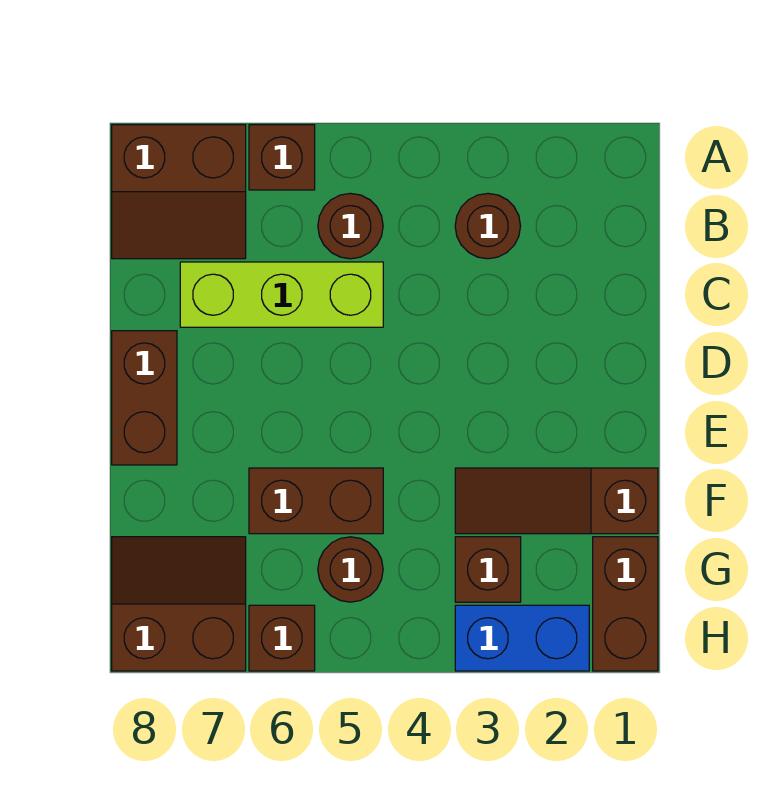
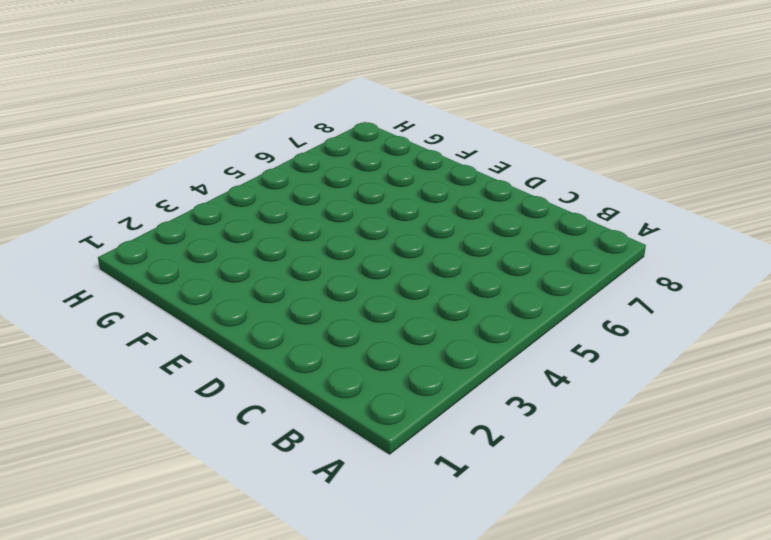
none -> brown 1x1 brick [249,125,315,190]
none -> brown 2x2 slope [112,125,246,259]
none -> brown 1x1 round brick [455,193,520,259]

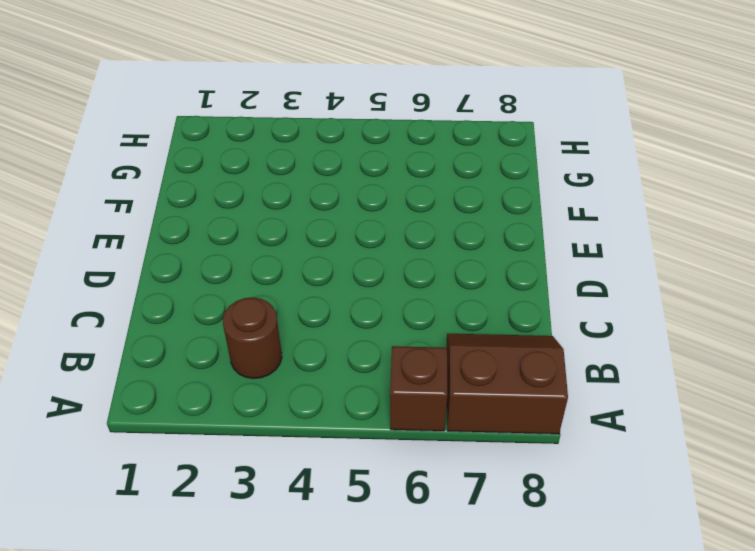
none -> brown 1x1 round brick [318,193,383,259]
none -> lime 1x3 brick [180,262,383,327]
none -> brown 1x2 brick [112,331,177,465]

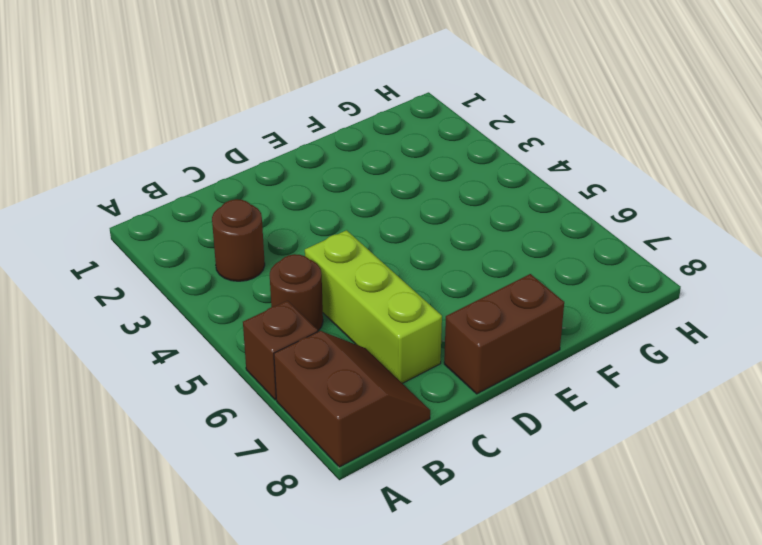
none -> brown 1x3 slope [455,468,658,534]
none -> brown 1x2 brick [249,468,383,534]
none -> brown 1x2 brick [593,537,658,671]

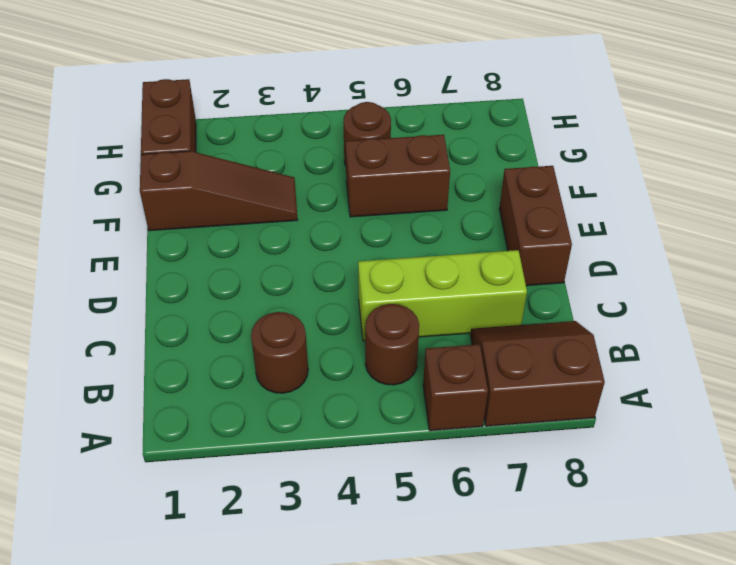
none -> brown 1x1 brick [455,537,521,602]
none -> brown 2x2 slope [112,537,246,671]
none -> blue 1x2 brick [455,605,589,671]

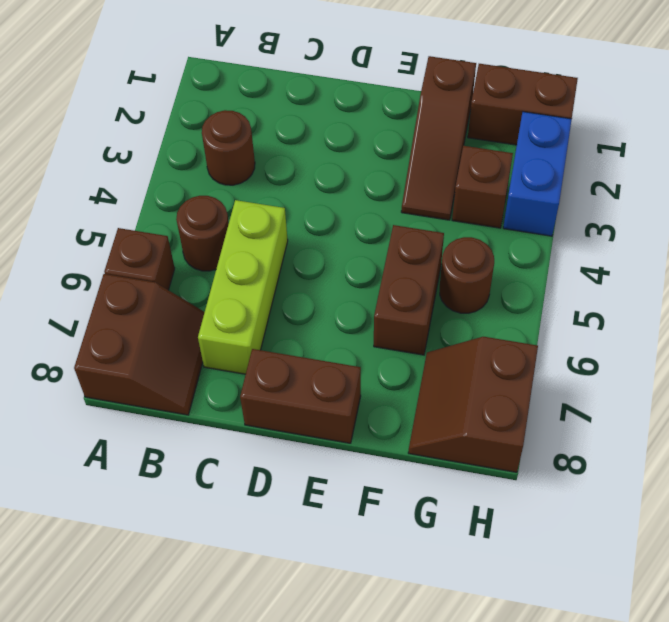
none -> brown 1x1 brick [249,605,315,671]

